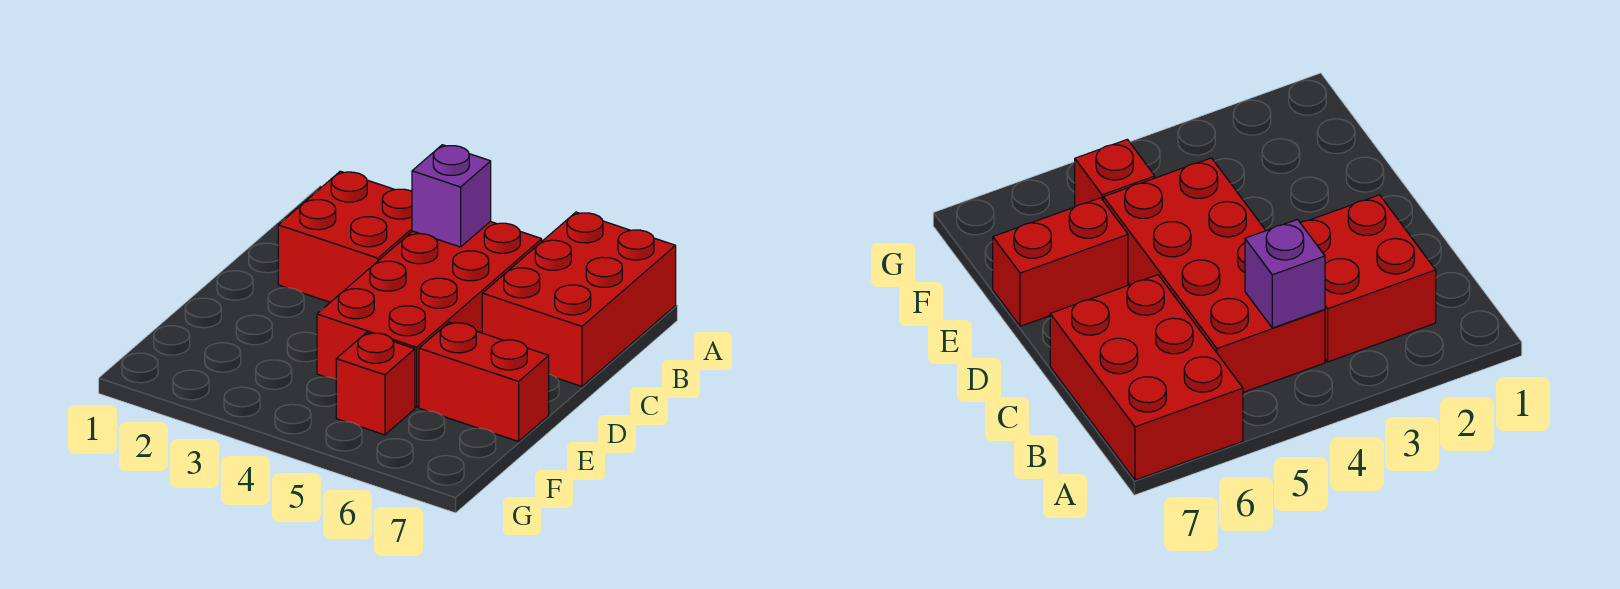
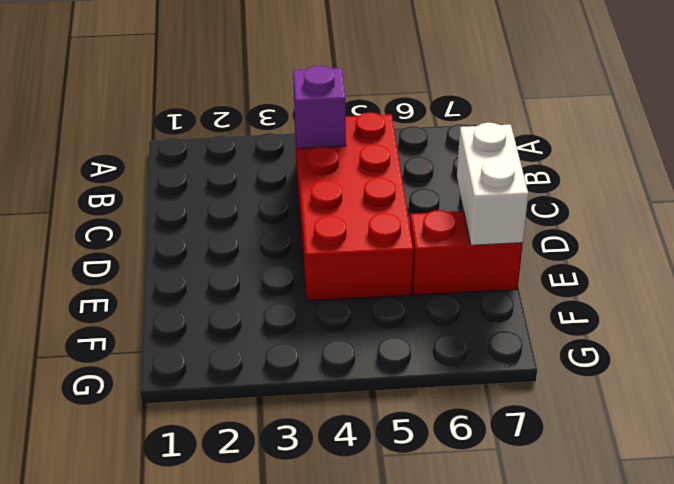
white 1x2 brick [457,123,528,245] -> none
none -> red 2x3 brick [482,212,676,386]
none -> red 2x2 brick [278,171,412,302]

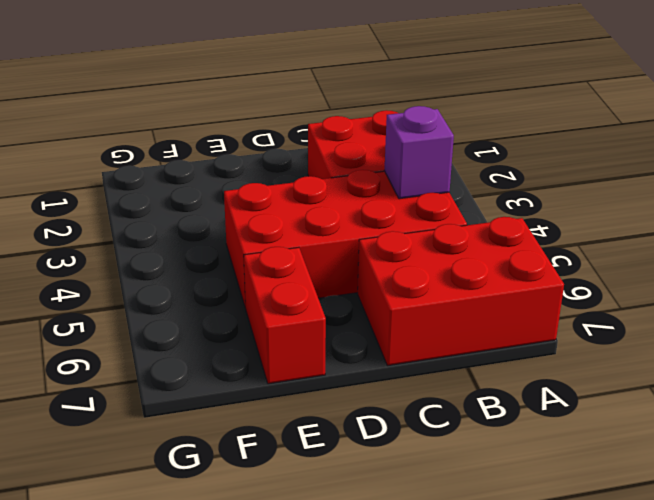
none -> red 1x1 brick [336,333,415,435]

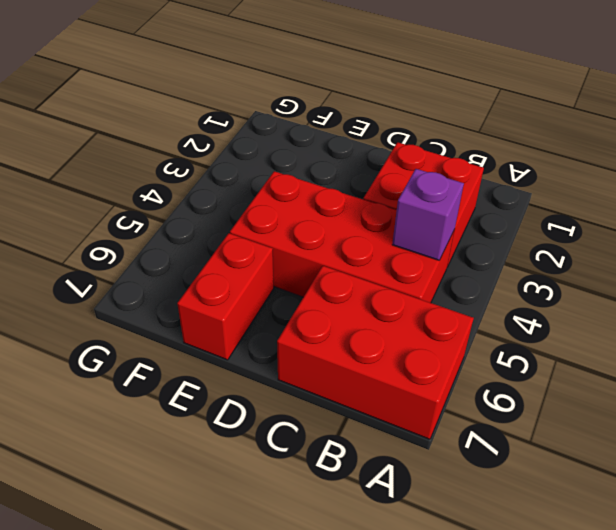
none -> red 1x1 brick [336,333,415,435]

